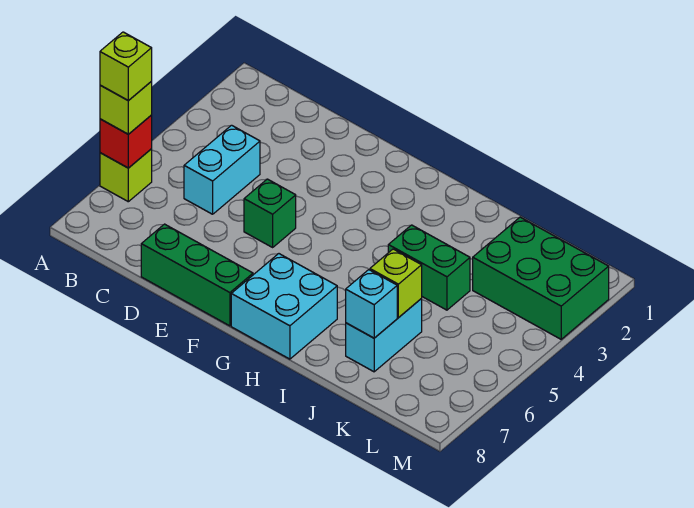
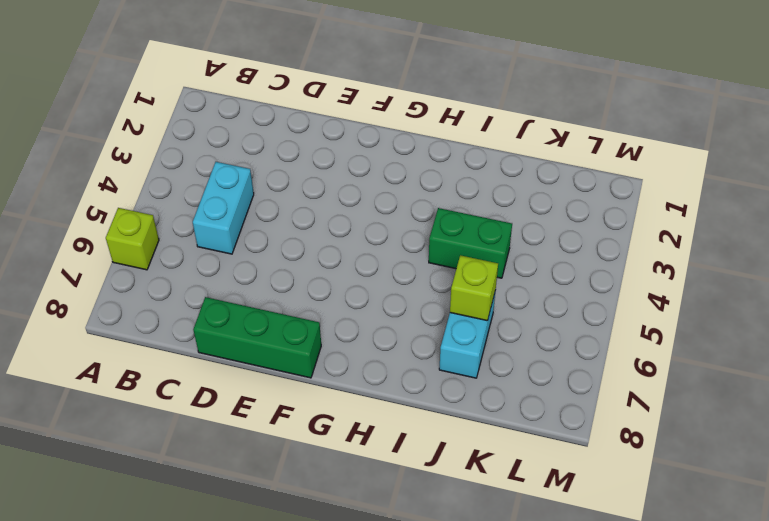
none -> green 1x1 brick [244,179,296,247]
none -> cyan 2x2 brick [231,254,337,359]
none -> green 2x3 brick [473,217,609,339]

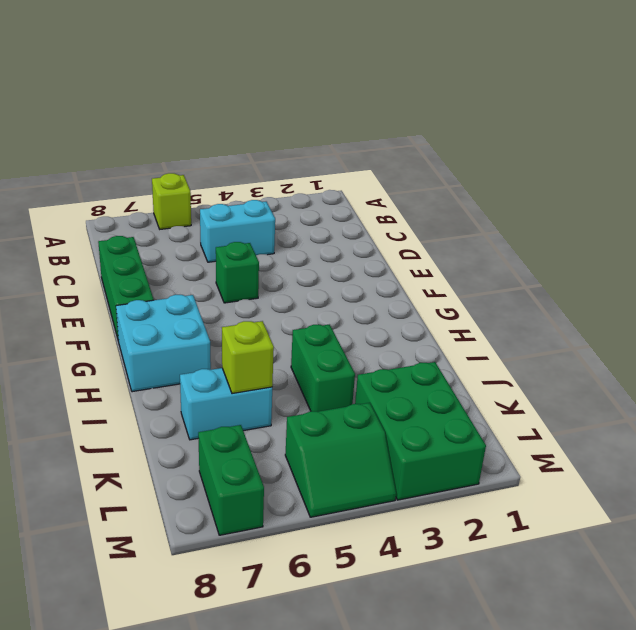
green 2x2 slope [285,403,396,517] -> none
green 1x2 brick [198,425,264,535] -> none
none -> red 1x1 brick [100,115,152,168]
none -> cyan 1x1 brick [346,270,397,338]
none -> lime 1x1 brick [100,82,152,134]

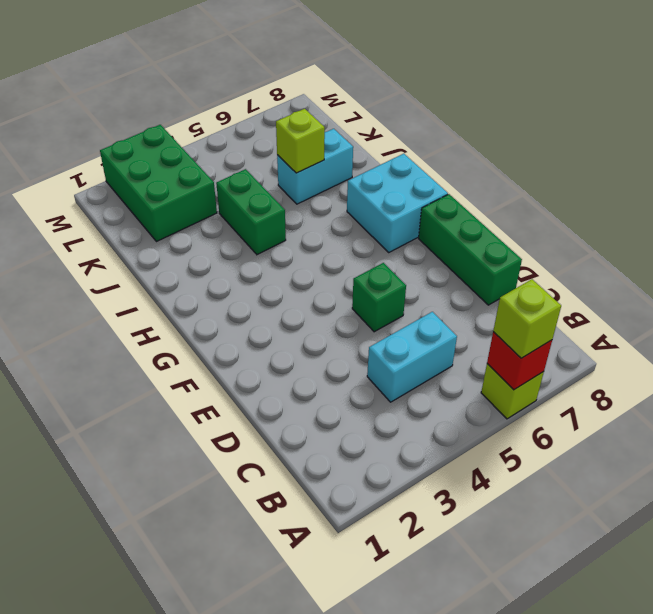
none -> cyan 1x1 brick [346,270,397,338]
none -> lime 1x1 brick [100,32,152,101]

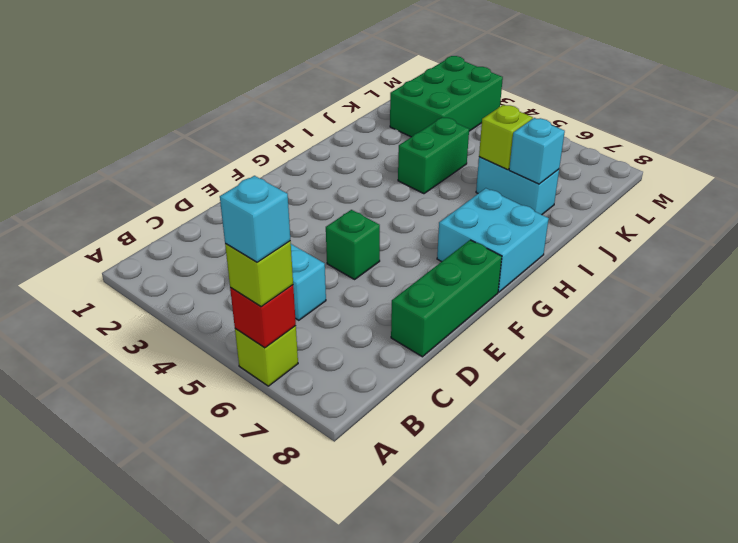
cyan 1x1 brick [220,176,290,262] -> lime 1x1 brick [100,32,152,101]

